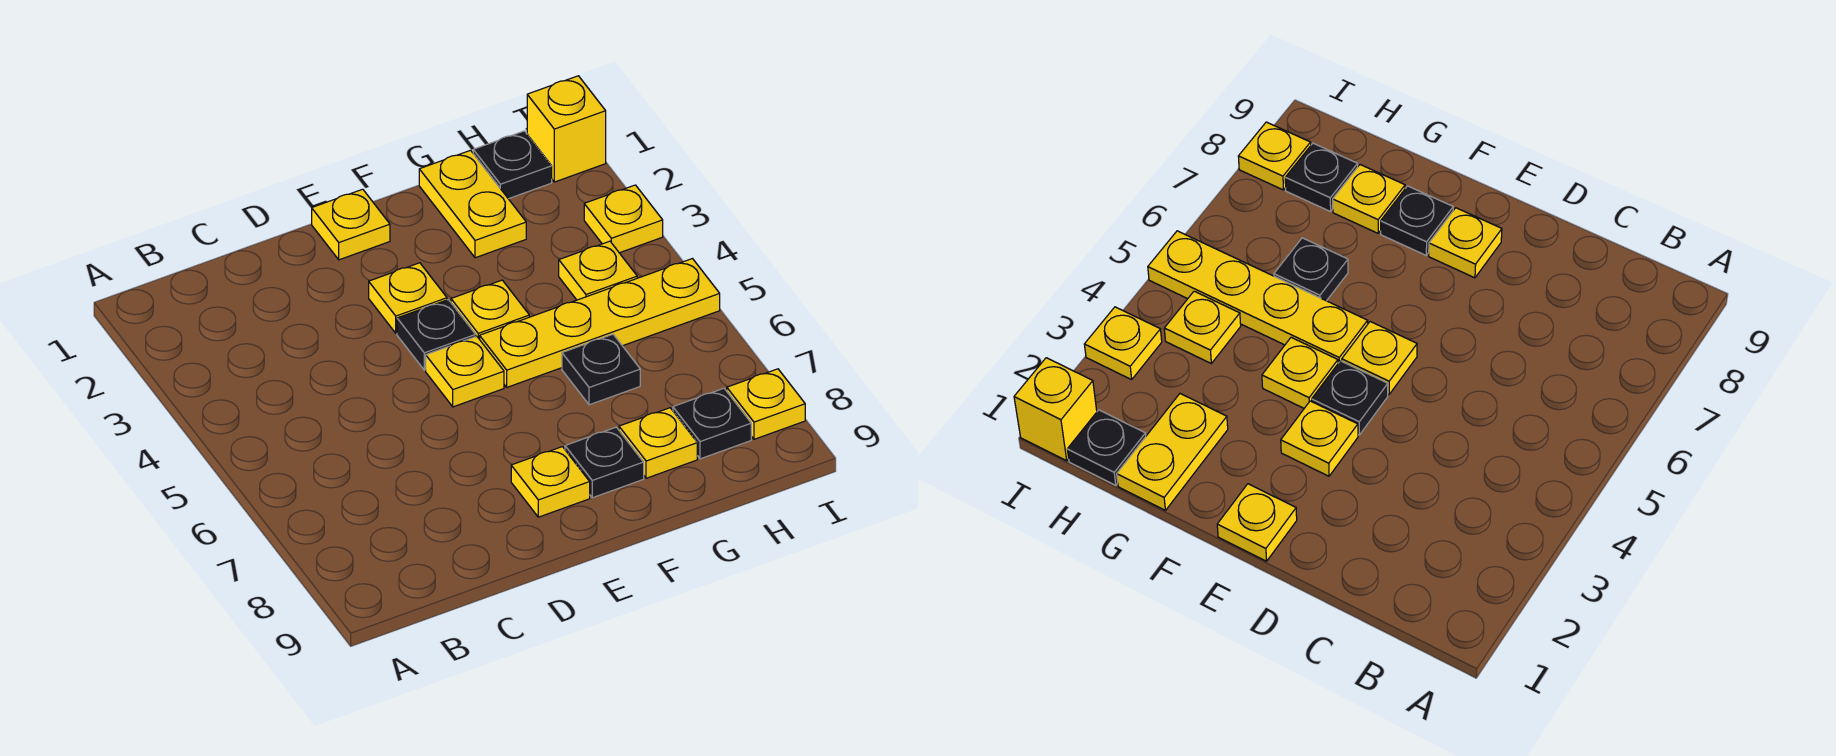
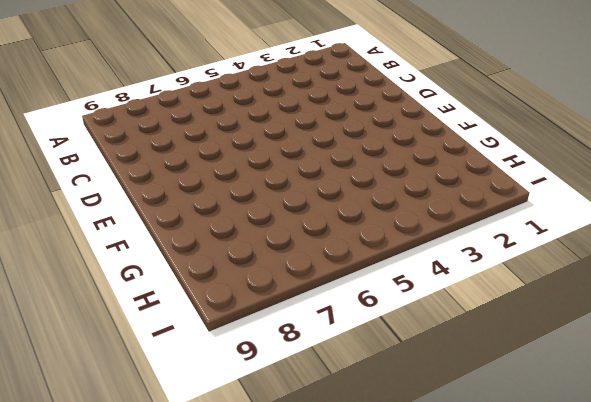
none -> yellow 1x1 plate [312,189,390,260]
none -> yellow 1x1 plate [369,263,447,333]
none -> black 1x1 plate [397,300,476,370]

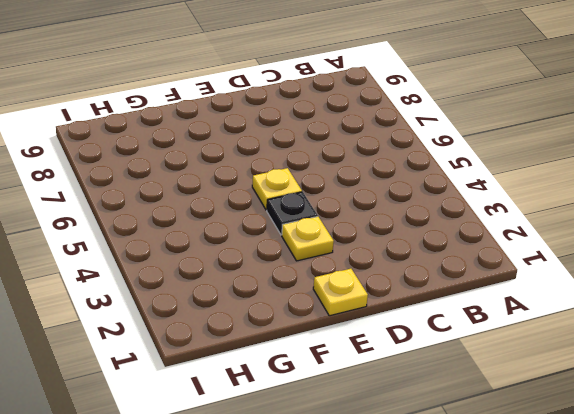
none -> yellow 1x1 plate [511,447,590,517]
none -> yellow 1x1 plate [451,280,529,339]
none -> yellow 1x4 plate [480,259,720,387]

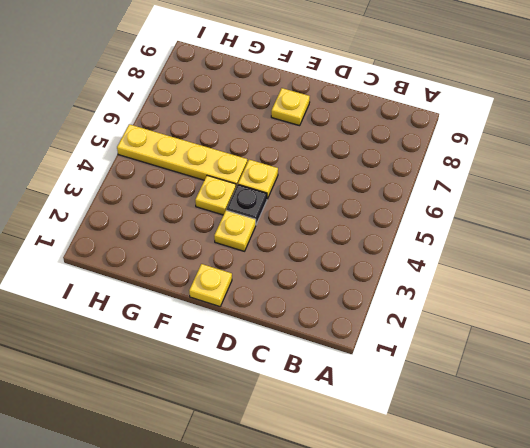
none -> black 1x1 plate [565,427,644,498]
none -> yellow 1x2 plate [419,150,526,258]
none -> black 1x1 plate [562,334,640,405]

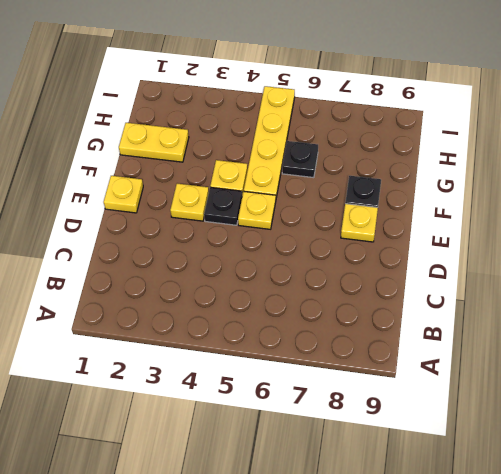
none -> yellow 1x1 plate [619,408,697,478]
none -> black 1x1 plate [473,131,552,199]
none -> yellow 1x1 plate [559,241,637,300]

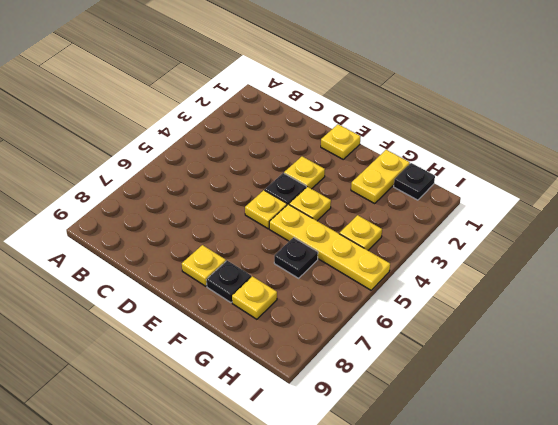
none -> black 1x1 plate [673,388,751,459]
none -> yellow 1x1 brick [527,76,606,182]
none -> yellow 1x1 plate [584,185,663,253]

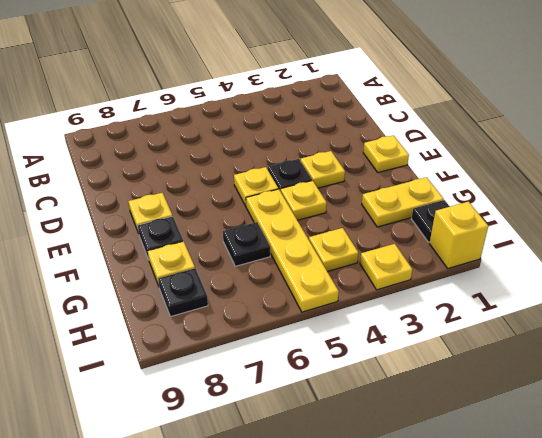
none -> yellow 1x1 plate [727,369,805,439]

